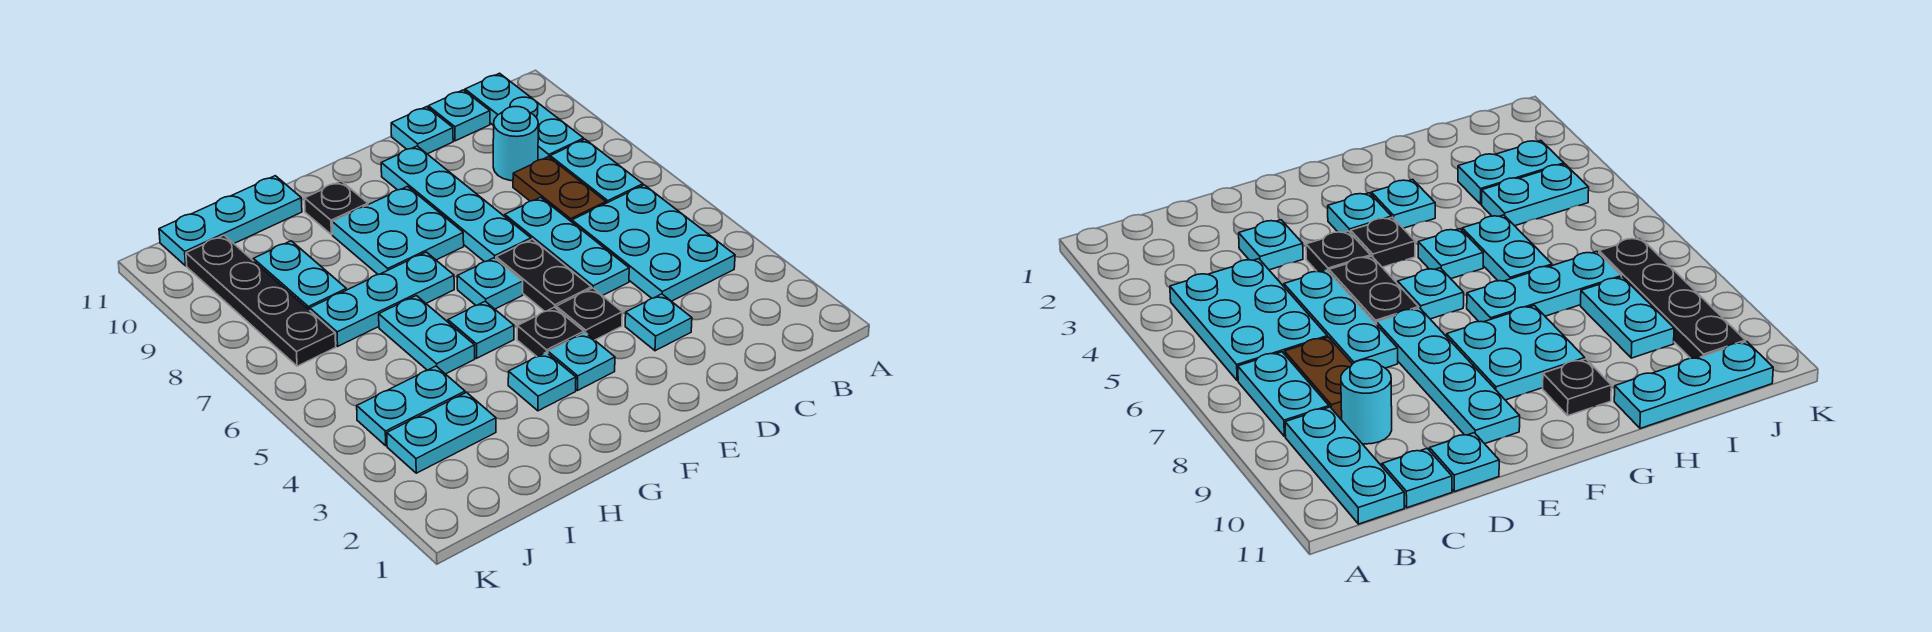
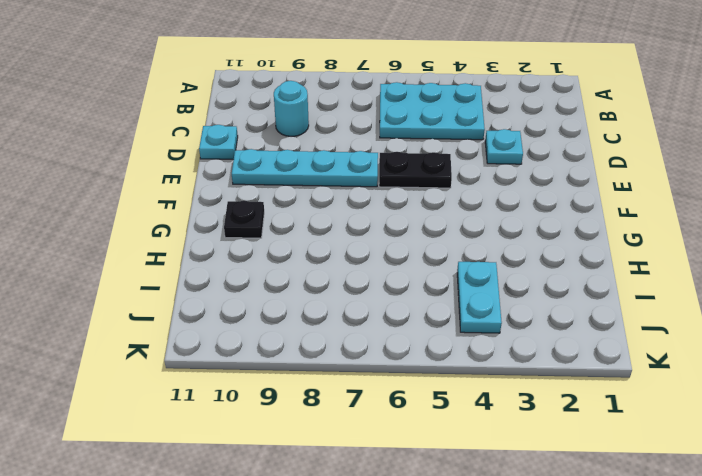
none -> cyan 1x2 plate [550,139,643,203]
none -> cyan 1x3 plate [465,73,584,160]
none -> brown 1x2 plate [513,157,606,222]

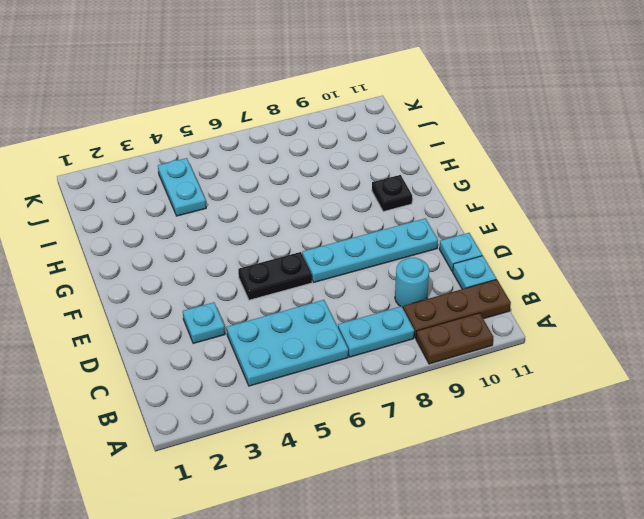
brown 1x2 plate [416,313,493,364] -> brown 1x2 plate moved to [513,157,606,222]
brown 1x3 plate [403,279,511,338] -> cyan 1x3 plate [465,73,584,160]
none -> cyan 1x3 plate [505,197,629,296]
none -> black 1x1 plate [556,288,622,340]
none -> cyan 1x1 plate [548,333,615,391]

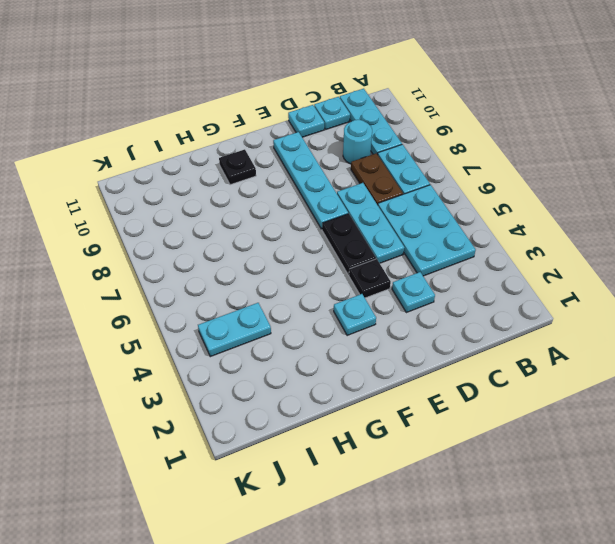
none -> black 1x1 plate [517,307,584,357]
none -> cyan 1x1 plate [457,258,523,309]
none -> cyan 2x2 plate [332,187,464,275]

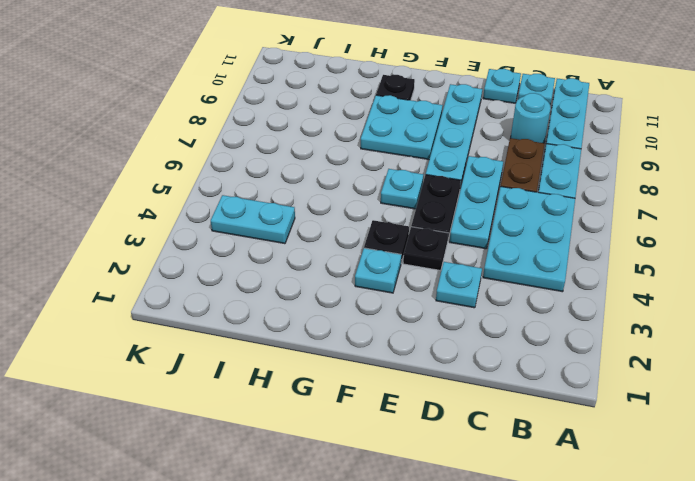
none -> cyan 1x1 plate [508,352,576,411]
none -> cyan 1x1 plate [448,301,514,358]
none -> cyan 1x3 plate [310,252,454,346]

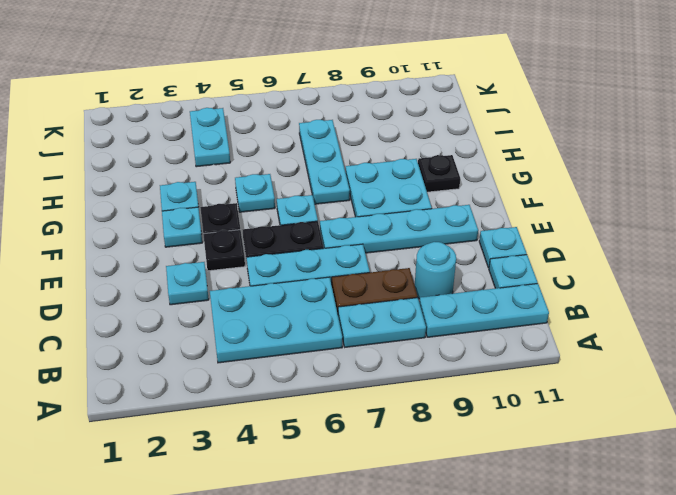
none -> cyan 1x2 plate [379,296,475,374]
none -> cyan 1x3 plate [159,176,302,266]
none -> cyan 1x2 plate [387,393,496,473]

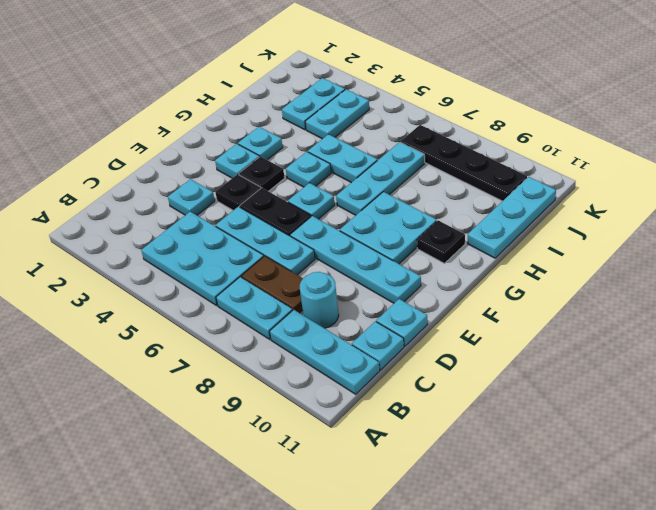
none -> cyan 1x2 plate [253,241,346,310]

